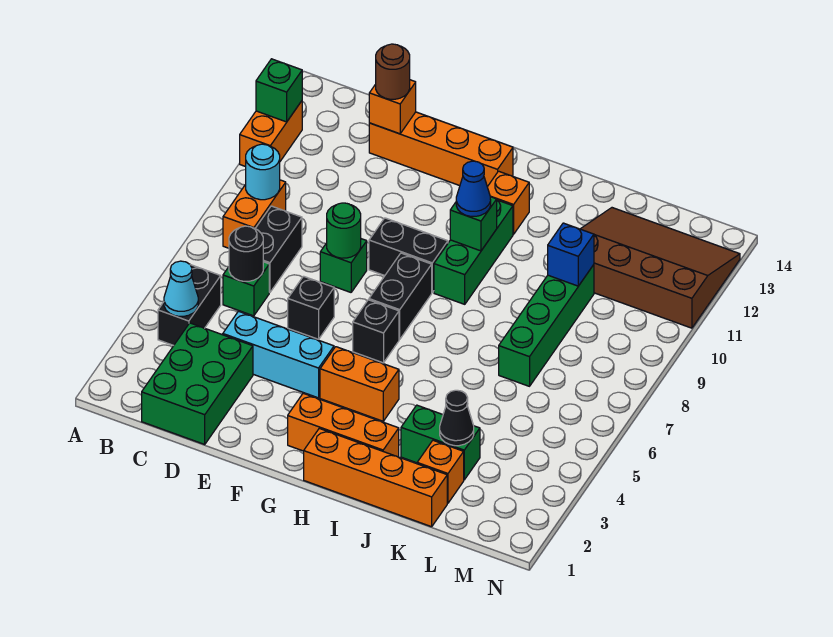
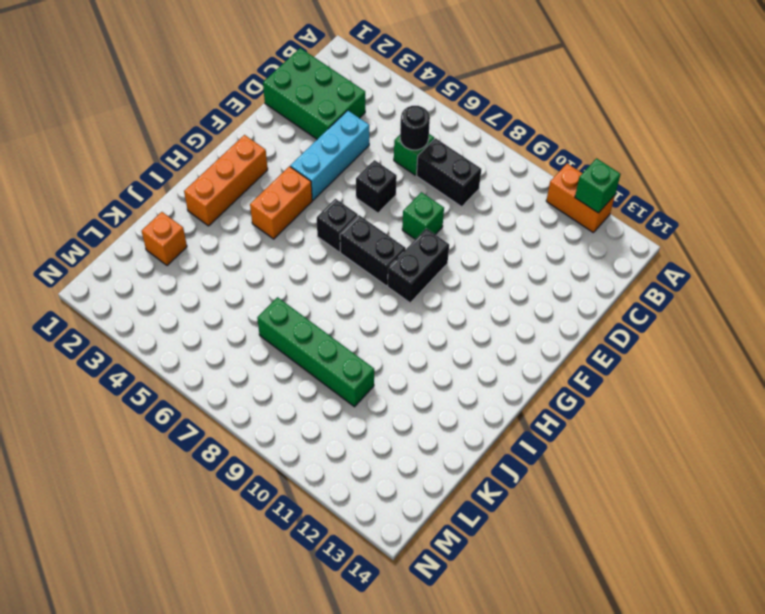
none -> black 1x2 brick [158,265,221,345]
none -> orange 1x2 brick [223,180,286,248]
none -> orange 1x4 brick [369,112,513,187]
none -> orange 1x4 brick [304,428,447,527]

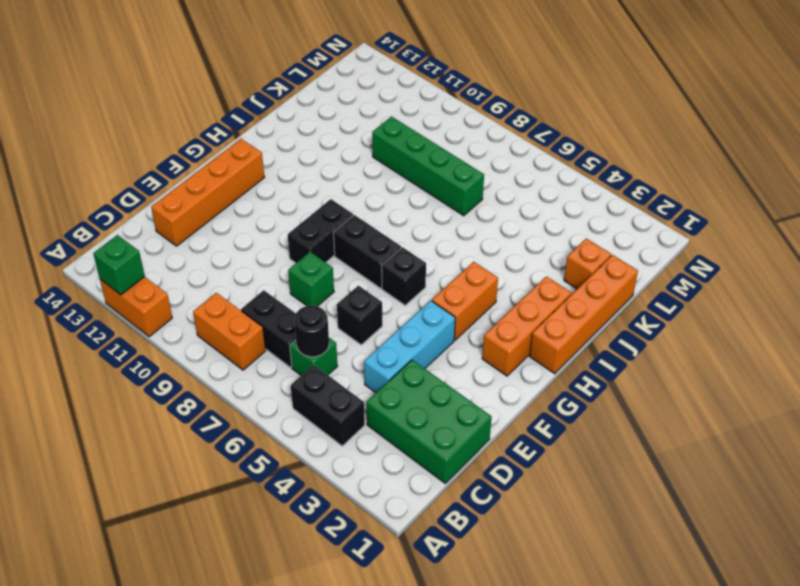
none -> green 1x3 brick [434,200,513,304]
none -> orange 1x1 brick [488,171,529,234]
none -> green 1x2 brick [401,405,480,480]
none -> brown 3x4 slope [581,208,740,328]

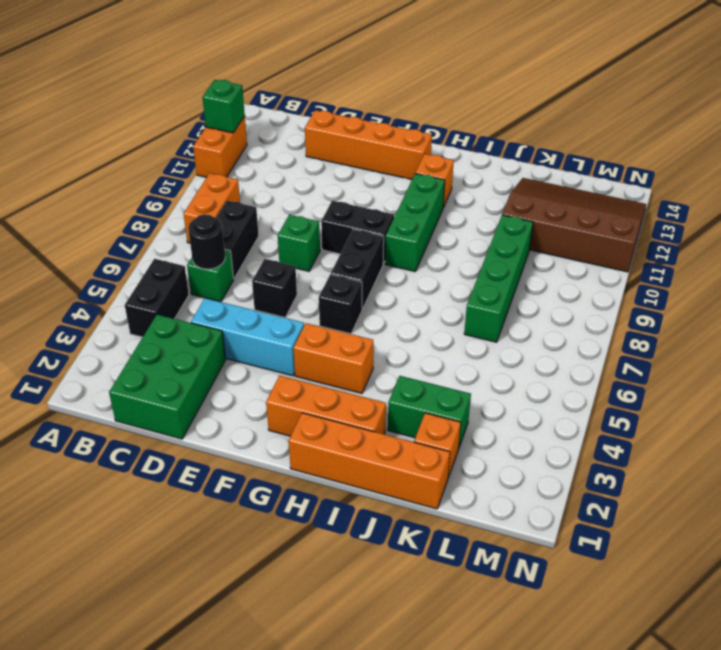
none -> cyan 1x1 cone [164,261,198,316]
none -> cyan 1x1 round brick [245,144,280,200]
none -> orange 1x1 brick [369,80,416,134]
none -> green 1x1 round brick [327,203,361,258]

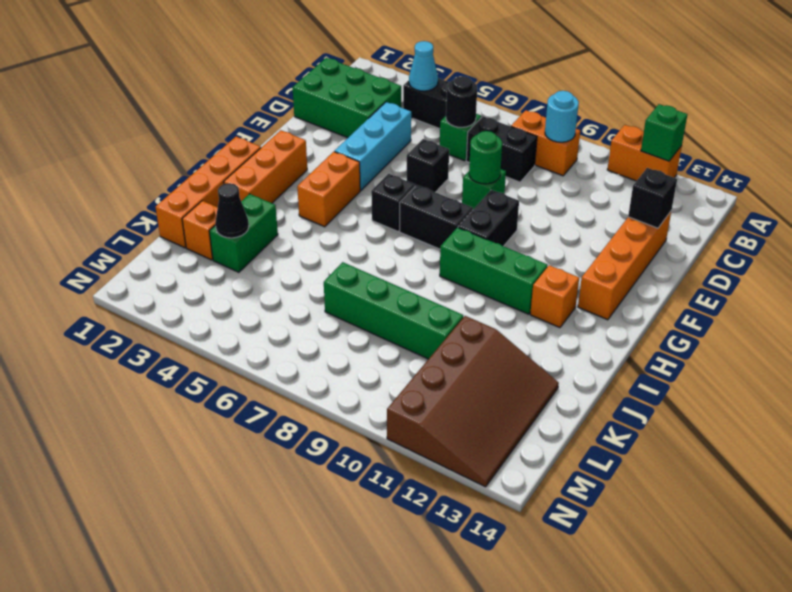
black 1x1 brick [628,168,677,228] -> orange 1x1 brick [369,80,416,134]
none -> green 1x1 brick [450,197,497,251]
none -> blue 1x1 brick [548,223,594,286]
none -> brown 1x1 round brick [376,44,410,99]
none -> blue 1x1 cone [456,161,491,216]

